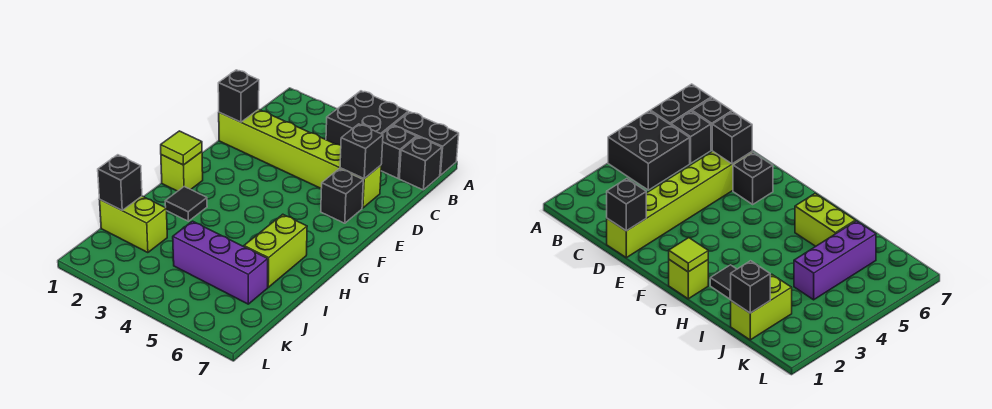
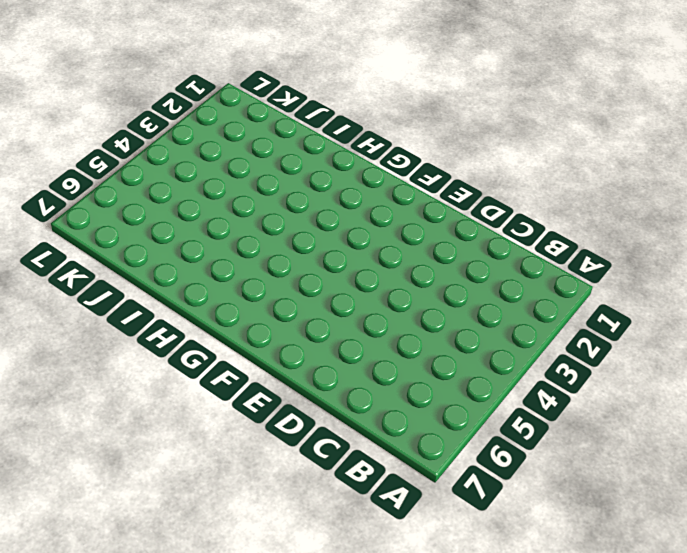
none -> black 2x2 brick [326,91,408,145]
none -> black 1x2 brick [393,112,459,175]
none -> black 1x1 brick [381,126,416,178]

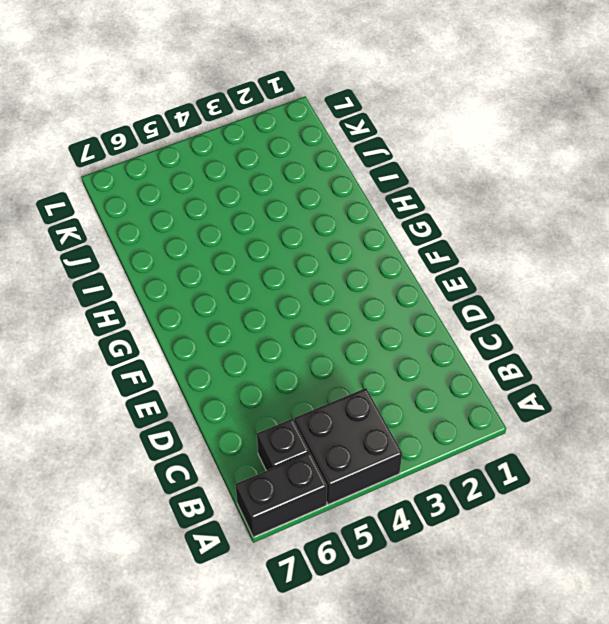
none -> black 1x1 brick [399,137,442,190]
none -> lime 1x6 brick [219,109,381,208]
none -> black 1x1 brick [321,169,363,223]

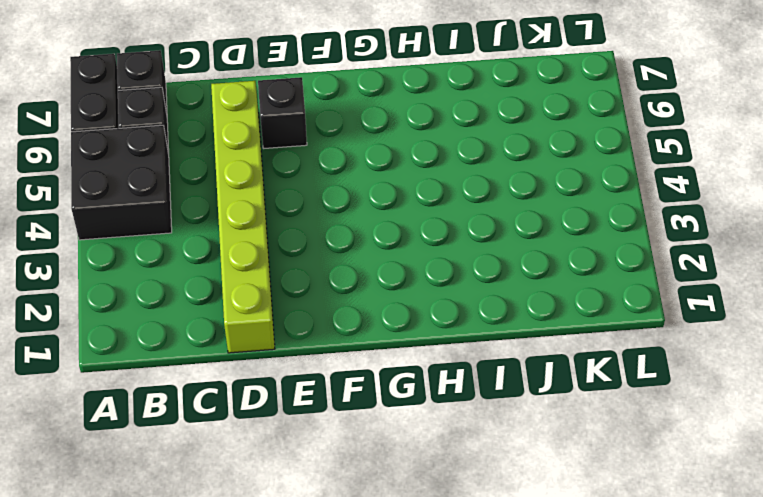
none -> lime 1x1 brick [161,152,203,191]
none -> black 1x1 tile [165,187,207,221]
none -> lime 1x2 brick [244,214,307,287]

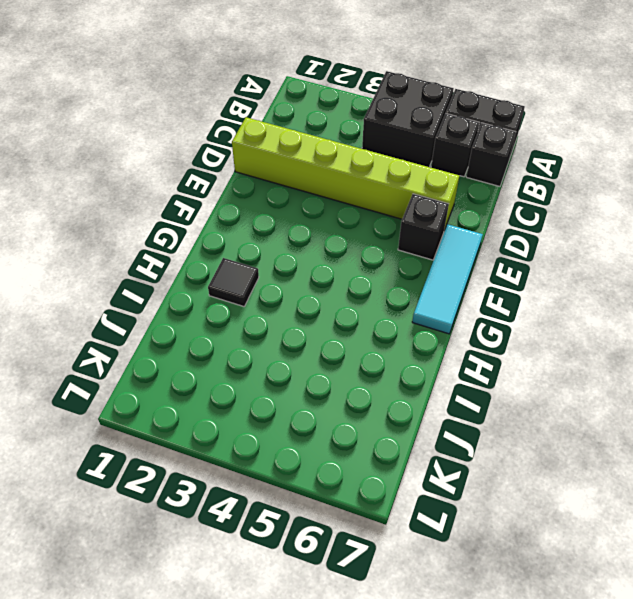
cyan 1x3 tile [412,224,483,334] -> none
none -> lime 1x1 brick [161,152,203,191]
none -> lime 1x2 brick [244,214,307,287]
none -> lime 1x2 brick [100,196,167,253]

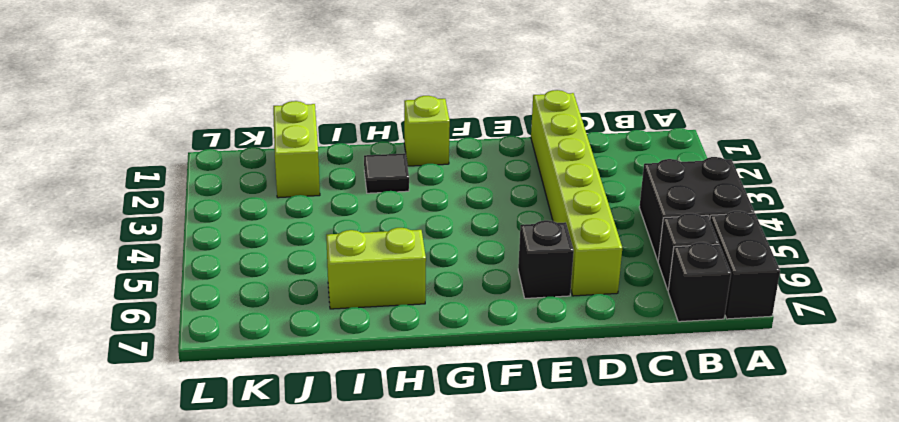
none -> purple 1x3 brick [173,221,268,304]
none -> black 1x1 brick [218,70,259,122]
none -> black 1x1 brick [340,124,383,179]

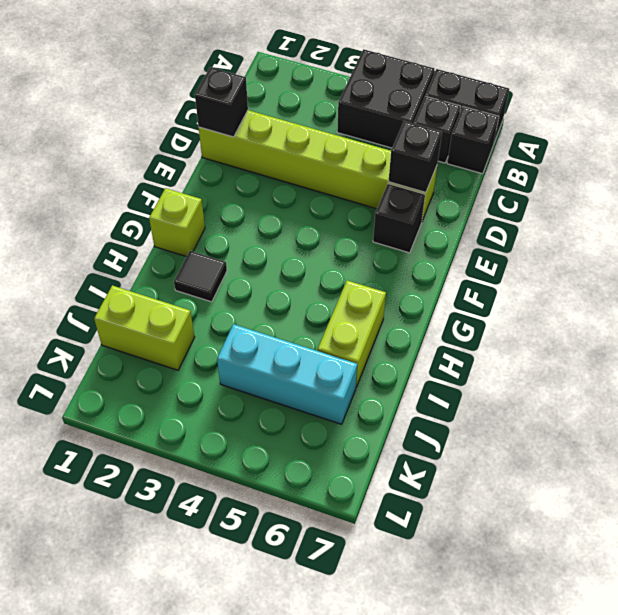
cyan 1x3 brick [217,324,357,424] -> purple 1x3 brick [173,221,268,304]
none -> lime 1x1 tile [161,131,202,165]
none -> black 1x1 brick [98,155,142,210]

